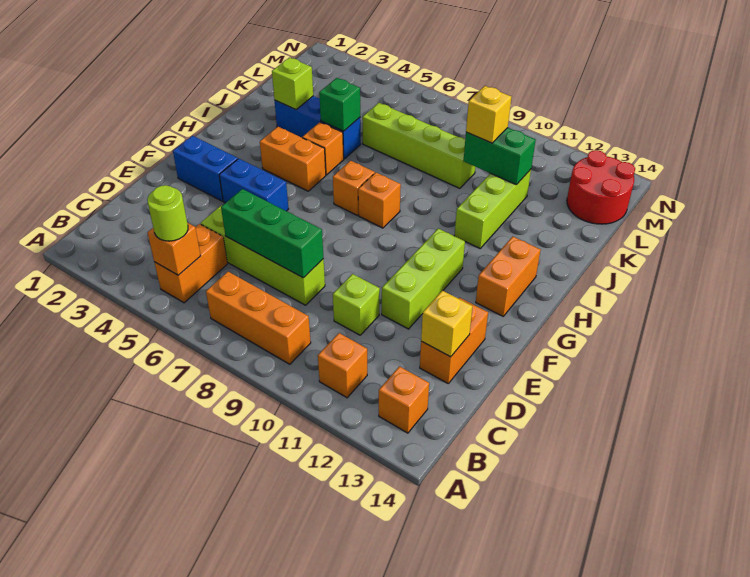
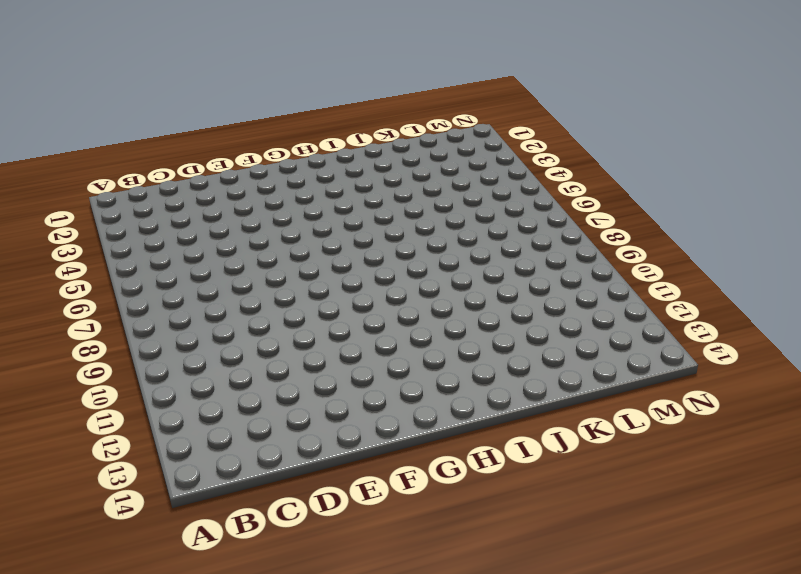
none -> orange 1x2 brick [154,224,227,303]
none -> orange 1x3 brick [206,272,311,364]
none -> orange 1x1 brick [318,333,367,398]

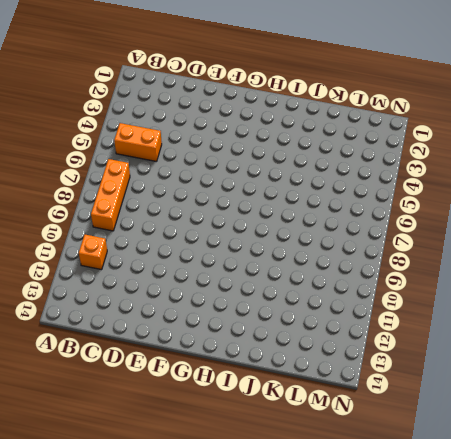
none -> orange 1x1 brick [379,366,429,433]
none -> lime 1x4 brick [201,205,325,305]
none -> lime 1x1 brick [333,274,380,335]

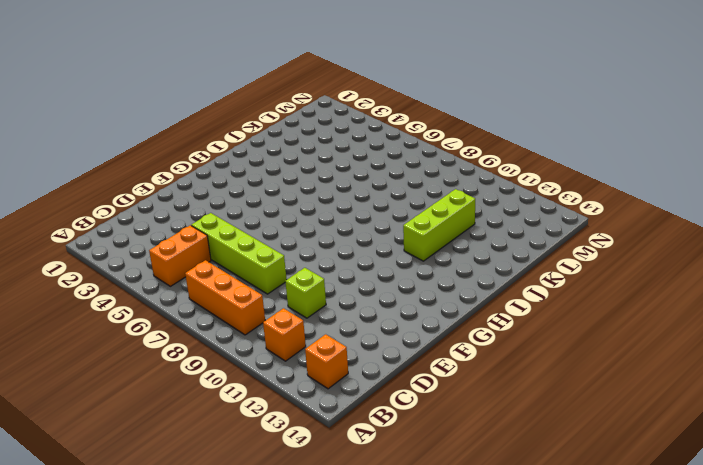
none -> orange 1x2 brick [420,298,488,383]
none -> lime 1x3 brick [382,229,465,329]
none -> blue 1x2 brick [173,136,238,201]

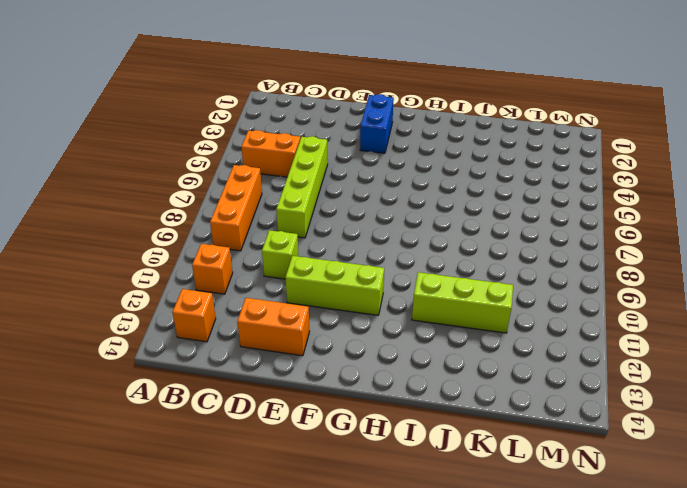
none -> blue 1x2 brick [219,159,288,211]
none -> orange 1x2 brick [476,237,541,316]
none -> orange 1x2 brick [260,127,326,191]

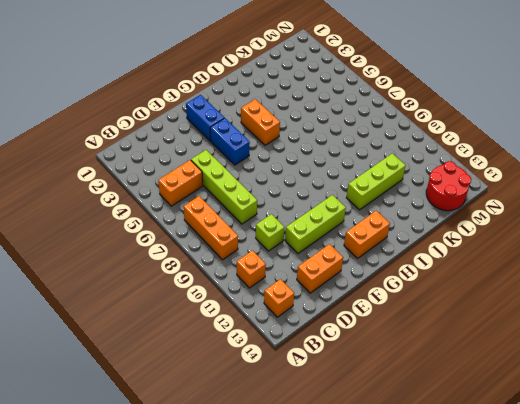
none -> orange 1x1 brick [333,161,375,216]
none -> orange 1x1 brick [358,173,401,228]
none -> orange 1x1 brick [302,122,344,175]

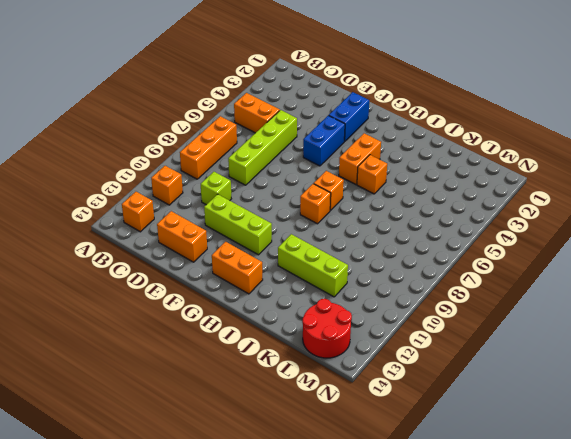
none -> blue 1x3 brick [274,96,361,159]
none -> lime 1x4 brick [362,103,475,188]
none -> orange 1x1 brick [148,223,201,275]

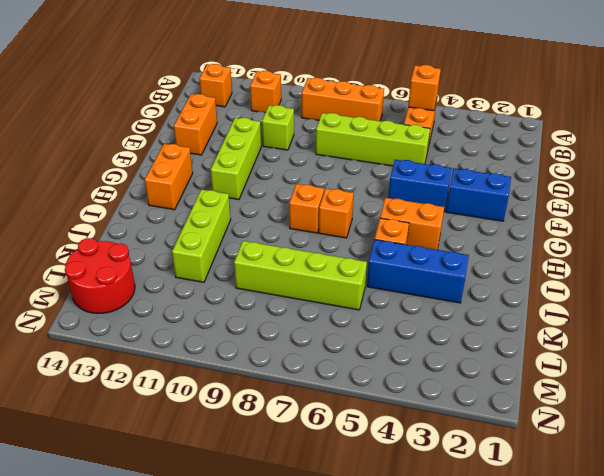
none -> green 1x3 brick [221,189,323,278]
none -> yellow 1x1 brick [421,290,473,357]
none -> lime 1x1 brick [272,57,313,110]

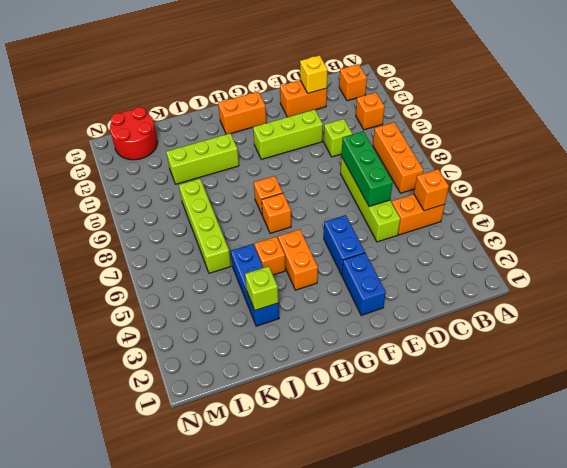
none -> green 1x1 brick [319,78,360,131]
none -> green 1x2 brick [464,128,536,185]
none -> lime 1x1 round brick [147,185,188,241]

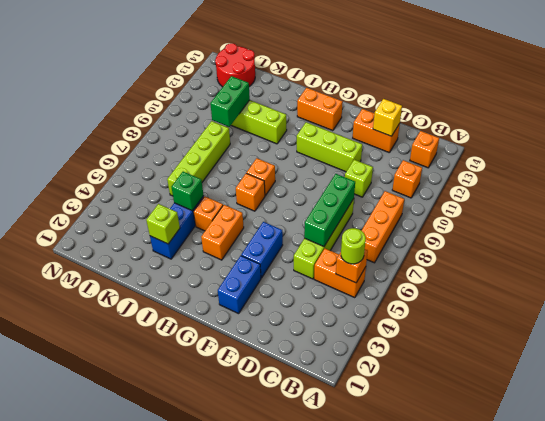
none -> yellow 1x1 brick [466,86,511,143]

